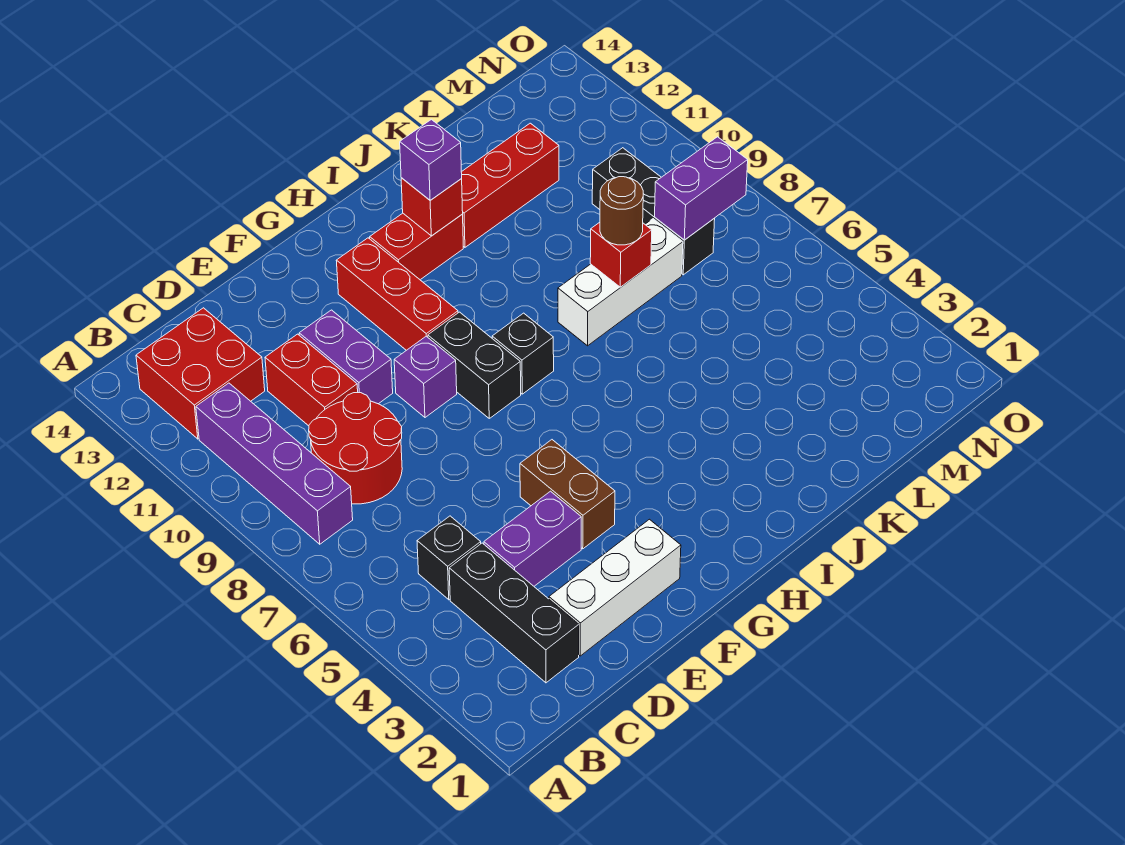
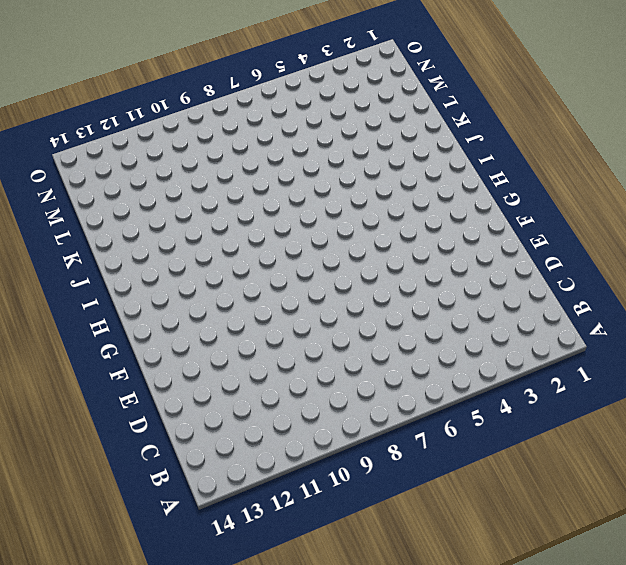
none -> purple 1x4 brick [196,383,353,544]
none -> red 2x2 brick [136,308,265,439]
none -> black 1x3 brick [449,543,579,683]

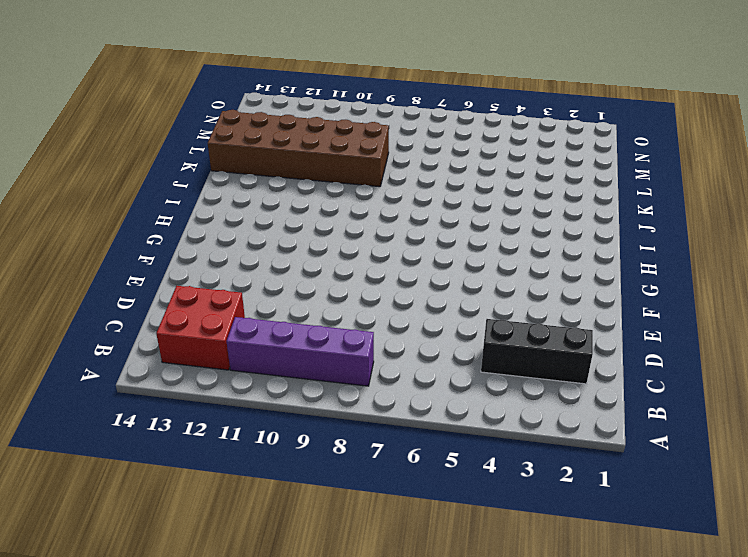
brown 2x6 brick [208,110,389,187] -> red 1x3 brick [461,123,559,247]
none -> black 1x1 brick [417,516,481,600]
none -> red 2x2 round brick [309,393,402,504]
none -> white 1x3 brick [549,519,681,656]

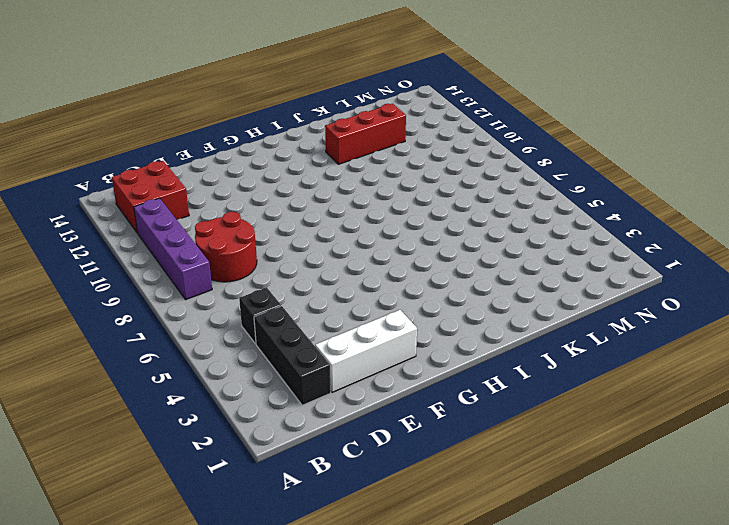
none -> purple 1x2 brick [484,491,581,586]
none -> red 1x2 brick [265,334,358,426]
none -> purple 1x2 brick [299,310,393,404]

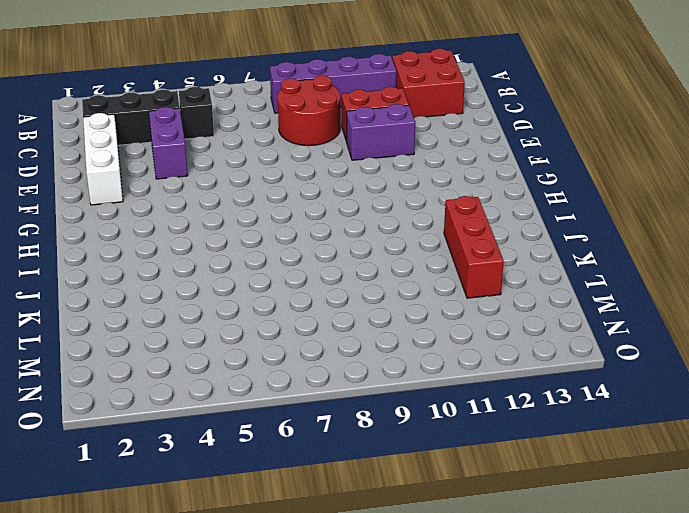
none -> brown 1x2 brick [520,440,615,549]
none -> purple 1x1 brick [394,336,457,417]
none -> black 1x2 brick [428,312,521,418]

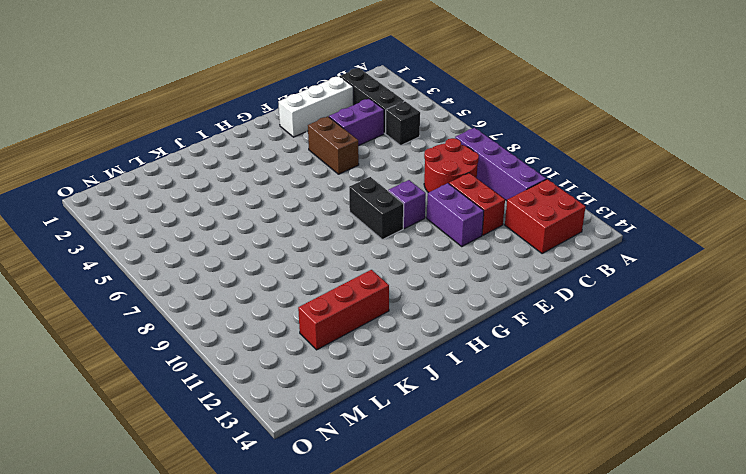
none -> red 1x3 brick [336,238,458,350]
none -> black 1x1 brick [492,313,554,394]
none -> red 1x2 brick [370,213,463,280]

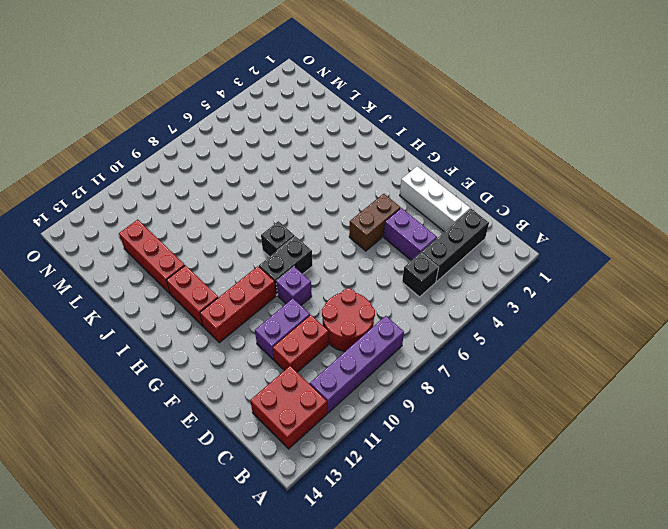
none -> white 1x3 brick [558,219,683,346]
none -> black 1x3 brick [592,148,715,275]
none -> red 1x1 brick [401,178,463,236]

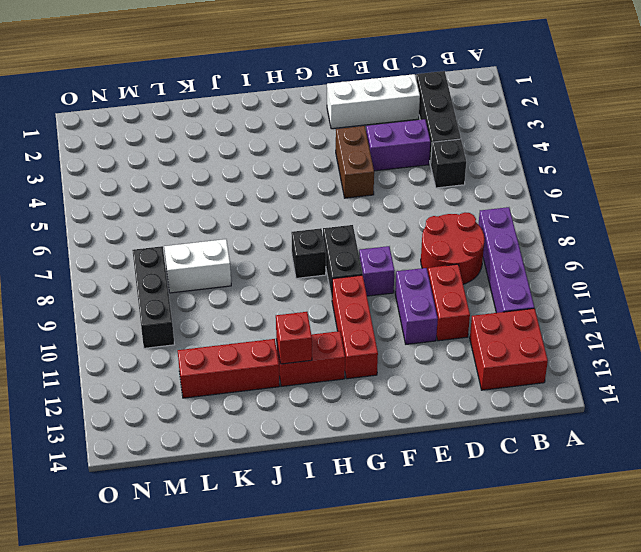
white 1x2 brick [164,239,231,293] -> white 1x3 brick [558,219,683,346]
none -> red 1x1 brick [590,222,652,287]
none -> purple 1x2 brick [655,137,748,240]
none -> purple 1x1 brick [400,119,462,200]

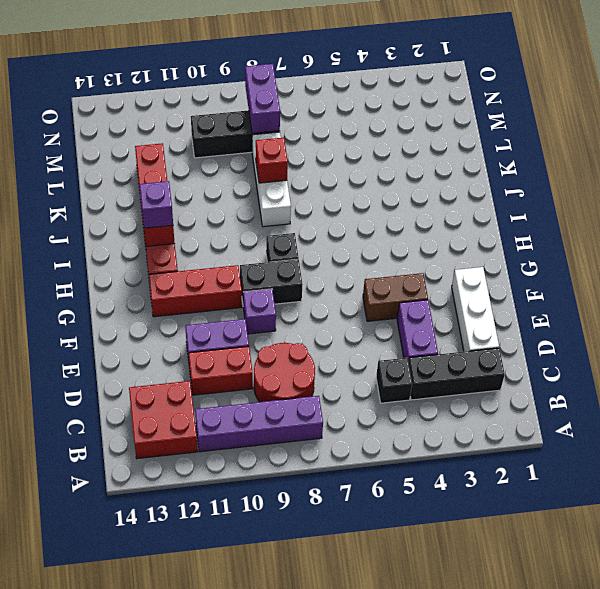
none -> brown 1x1 round brick [600,177,643,245]

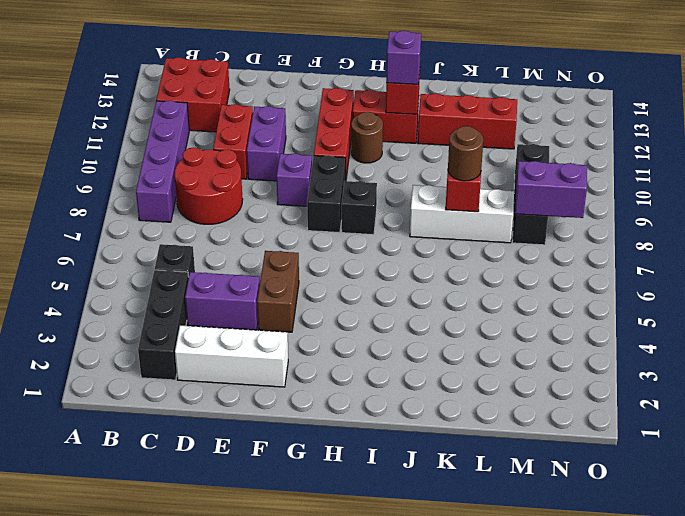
brown 1x1 round brick [351,112,383,163] -> none

